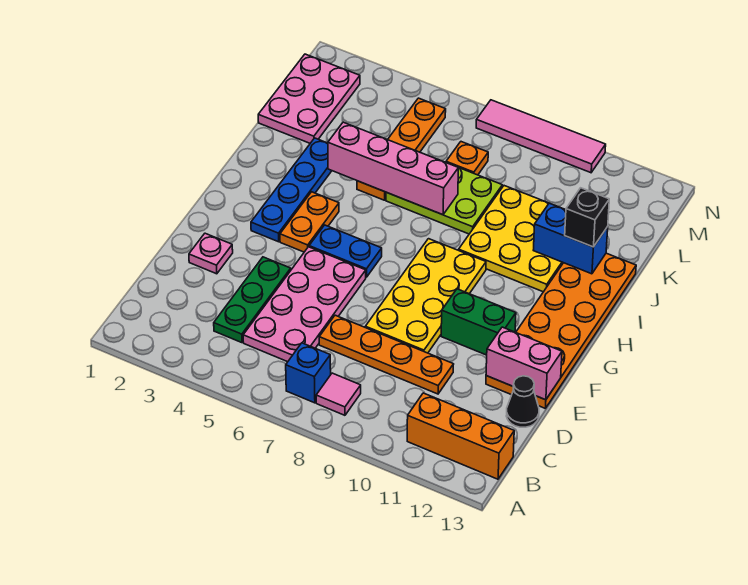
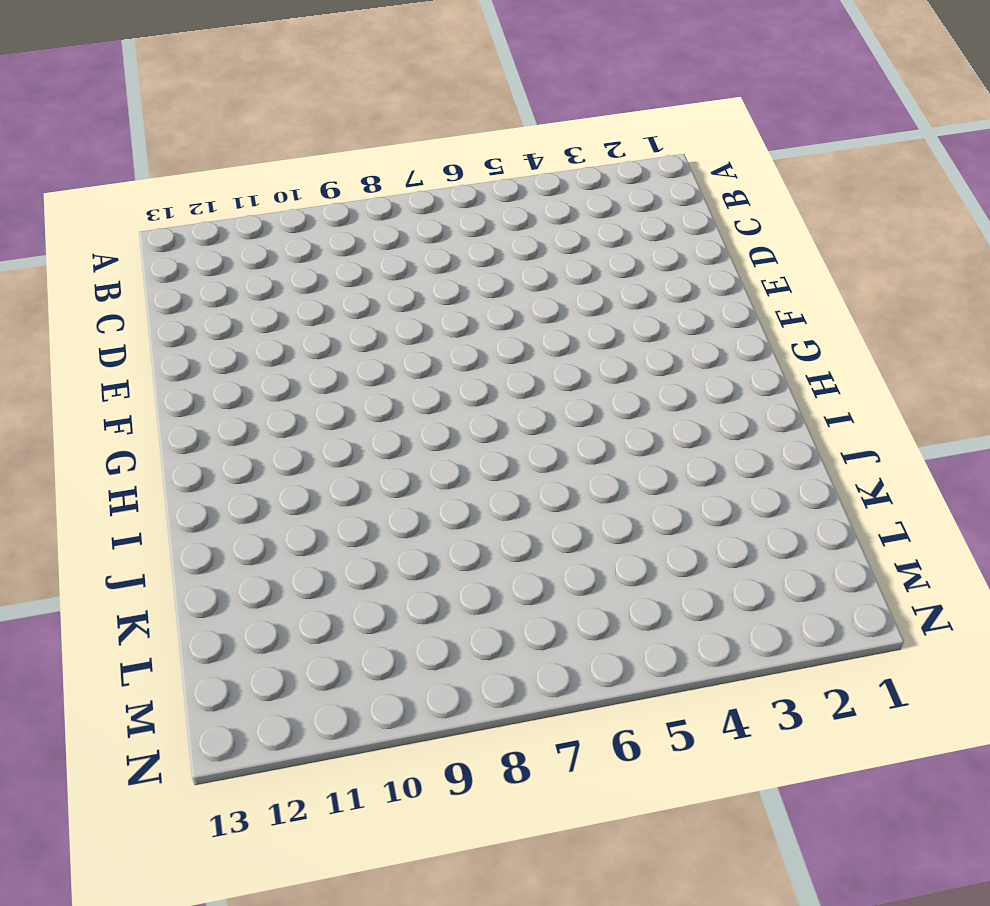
none -> blue 1x1 brick [286,343,331,403]
none -> pink 1x1 tile [316,373,361,415]
none -> orange 1x3 brick [407,393,514,479]

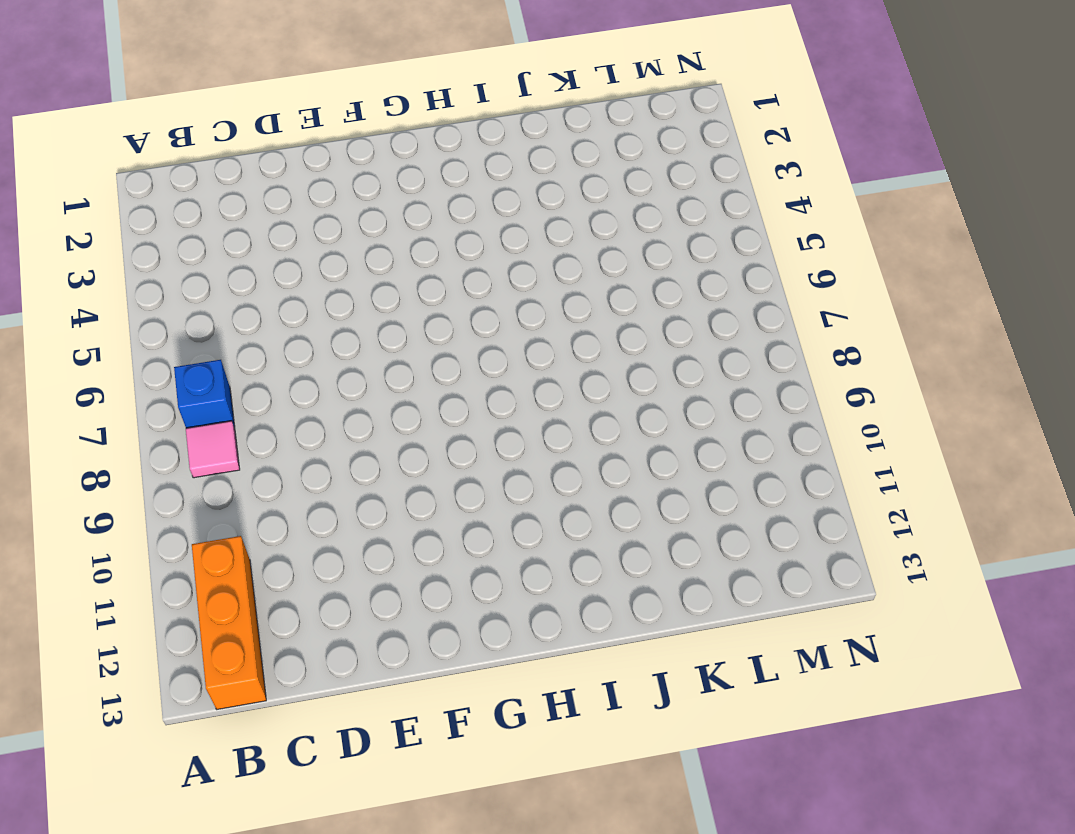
none -> green 1x3 plate [214,257,291,343]
none -> pink 2x4 plate [243,247,366,362]
none -> orange 1x4 plate [319,315,454,394]

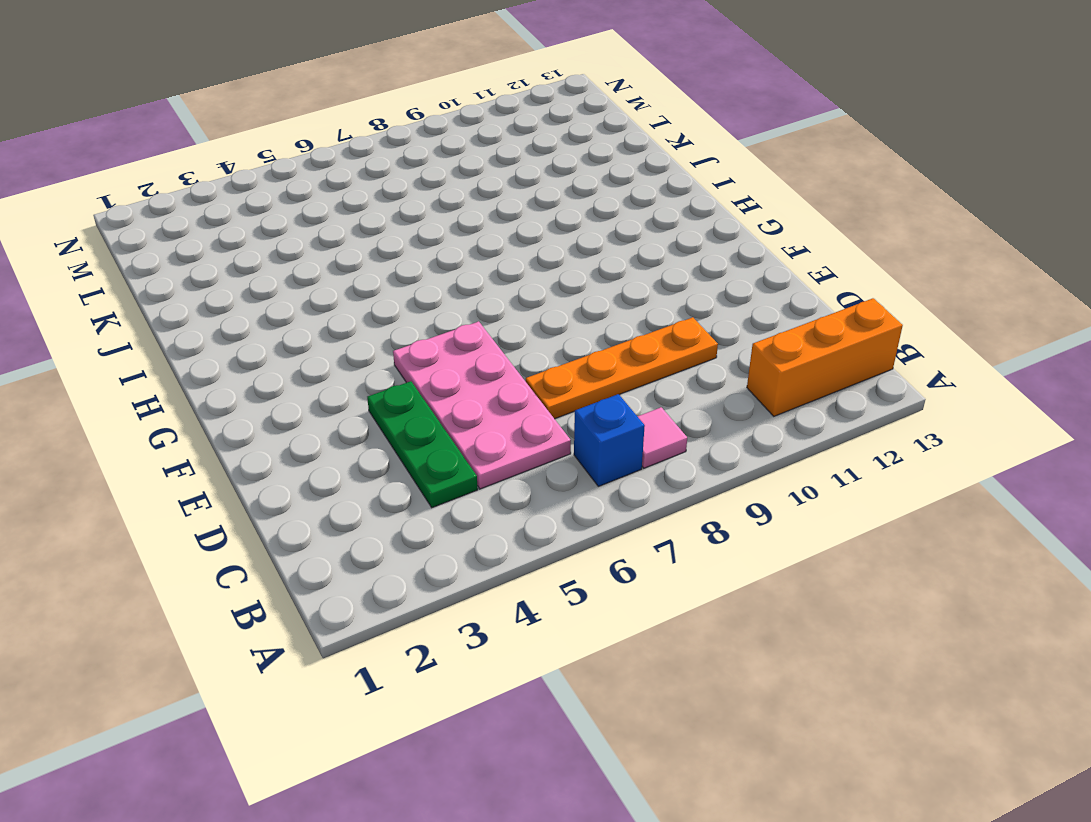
none -> black 1x1 cone [506,376,539,427]
none -> pink 1x1 plate [189,233,233,274]
none -> yellow 2x4 plate [365,239,486,353]

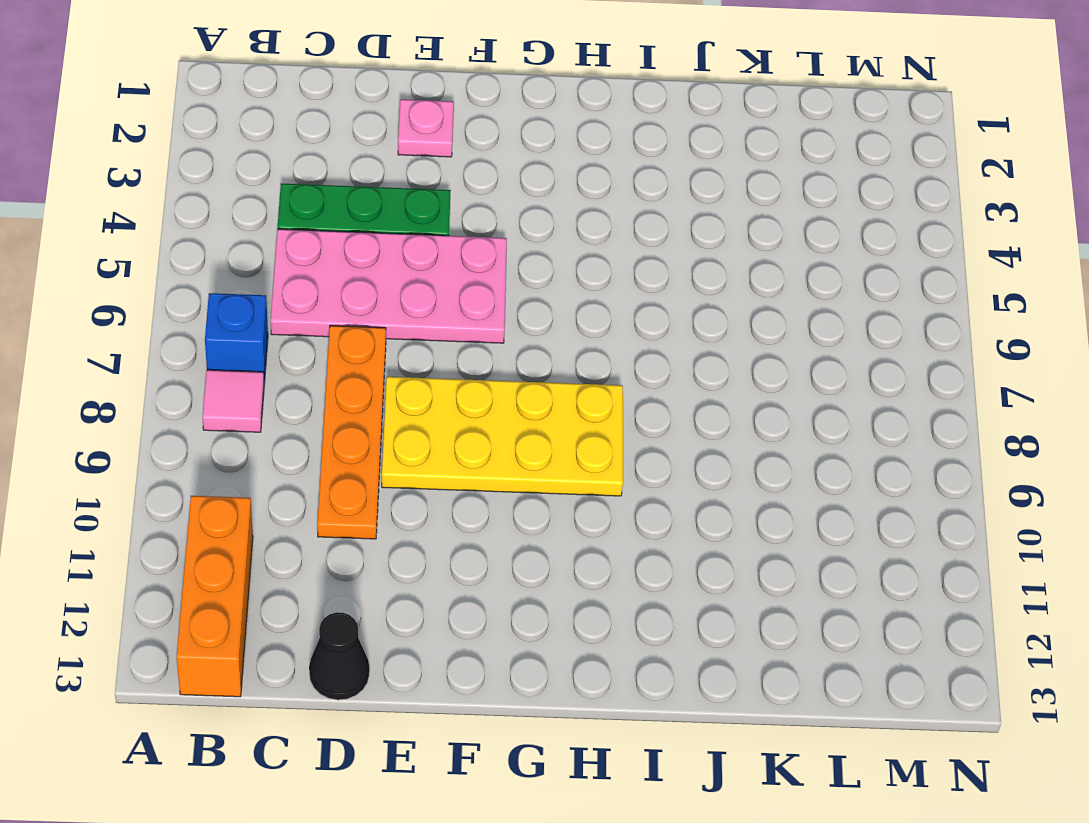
none -> orange 2x6 plate [486,253,636,408]
none -> green 1x2 brick [441,289,516,355]
none -> blue 1x4 plate [251,138,332,242]

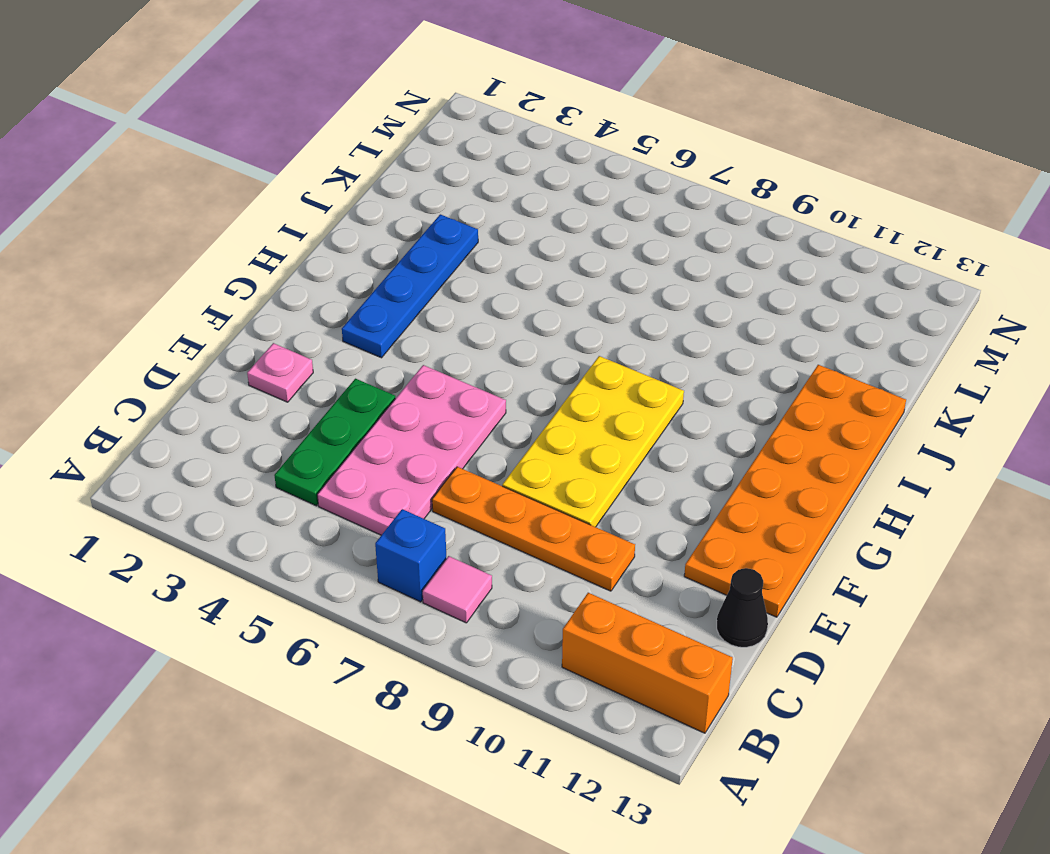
none -> green 1x2 brick [441,289,516,355]
none -> orange 1x2 plate [280,192,339,252]
none -> blue 1x2 plate [309,225,382,277]

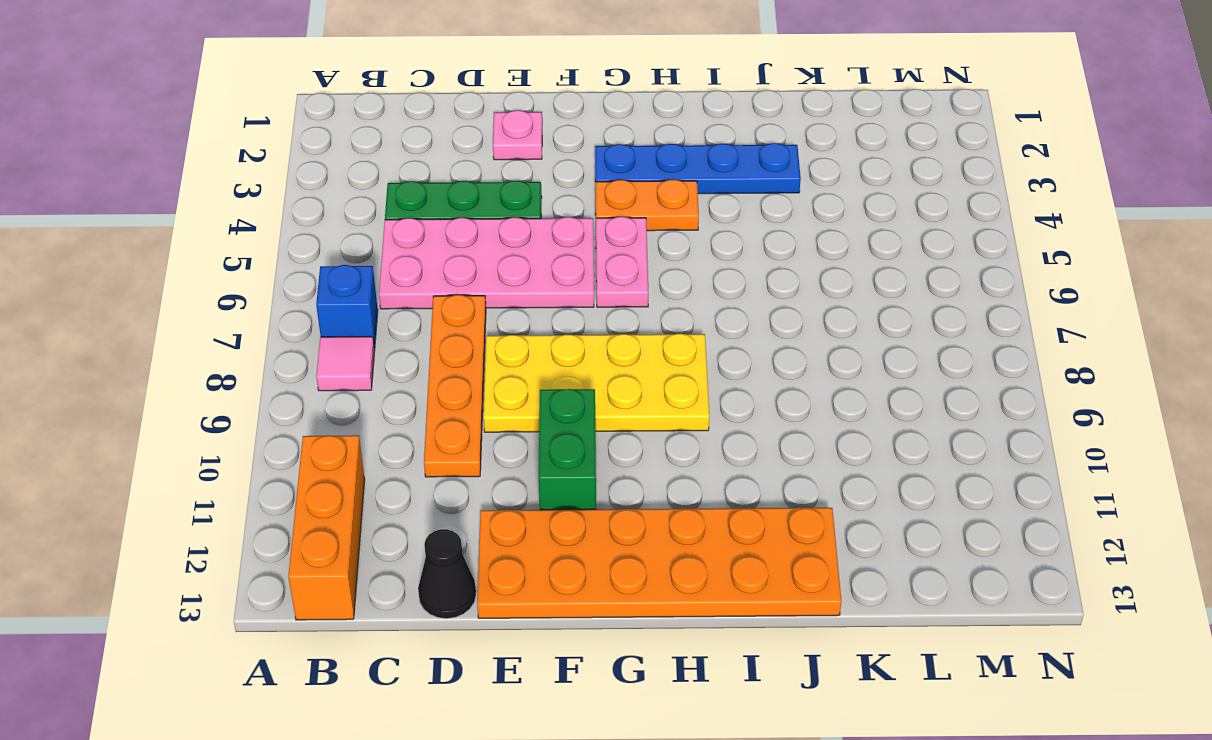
pink 1x2 plate [596,217,648,307] -> blue 1x2 plate [309,225,382,277]
none -> yellow 3x3 plate [459,186,563,292]
none -> orange 1x4 plate [357,98,446,200]
none -> lime 2x3 plate [386,168,502,234]

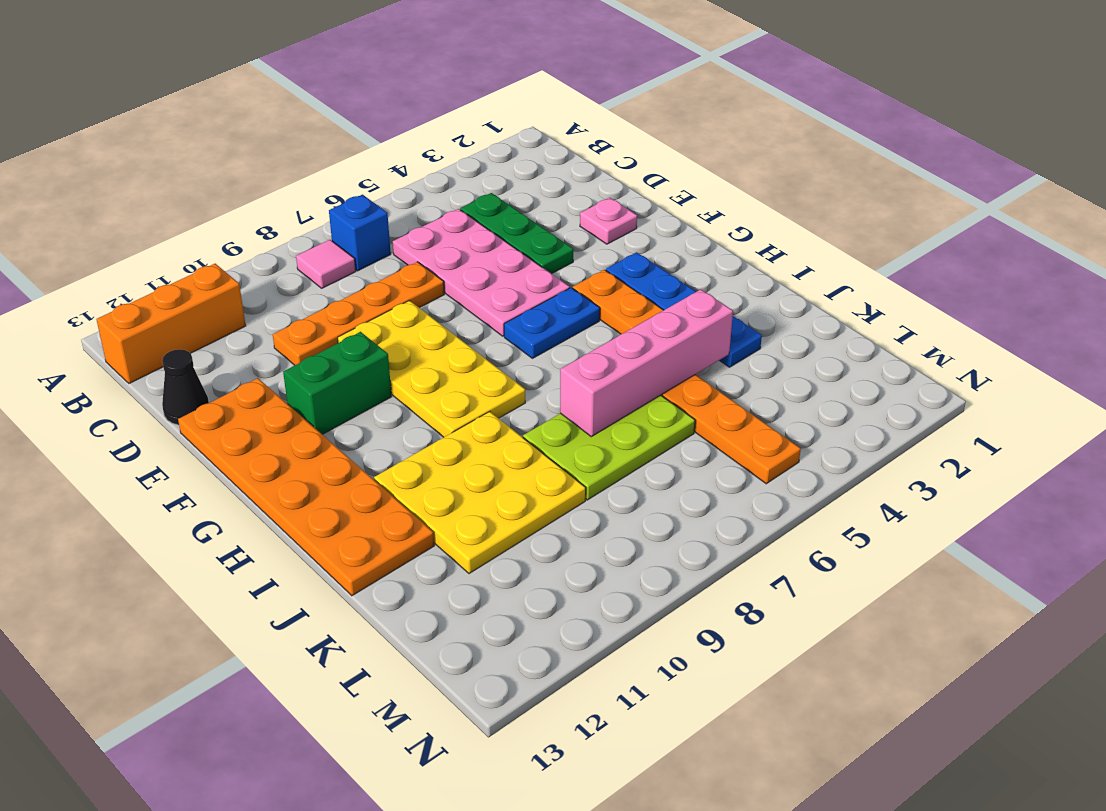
none -> pink 2x3 plate [258,54,360,143]
none -> orange 1x1 plate [446,142,488,175]
none -> pink 1x4 tile [476,100,606,173]

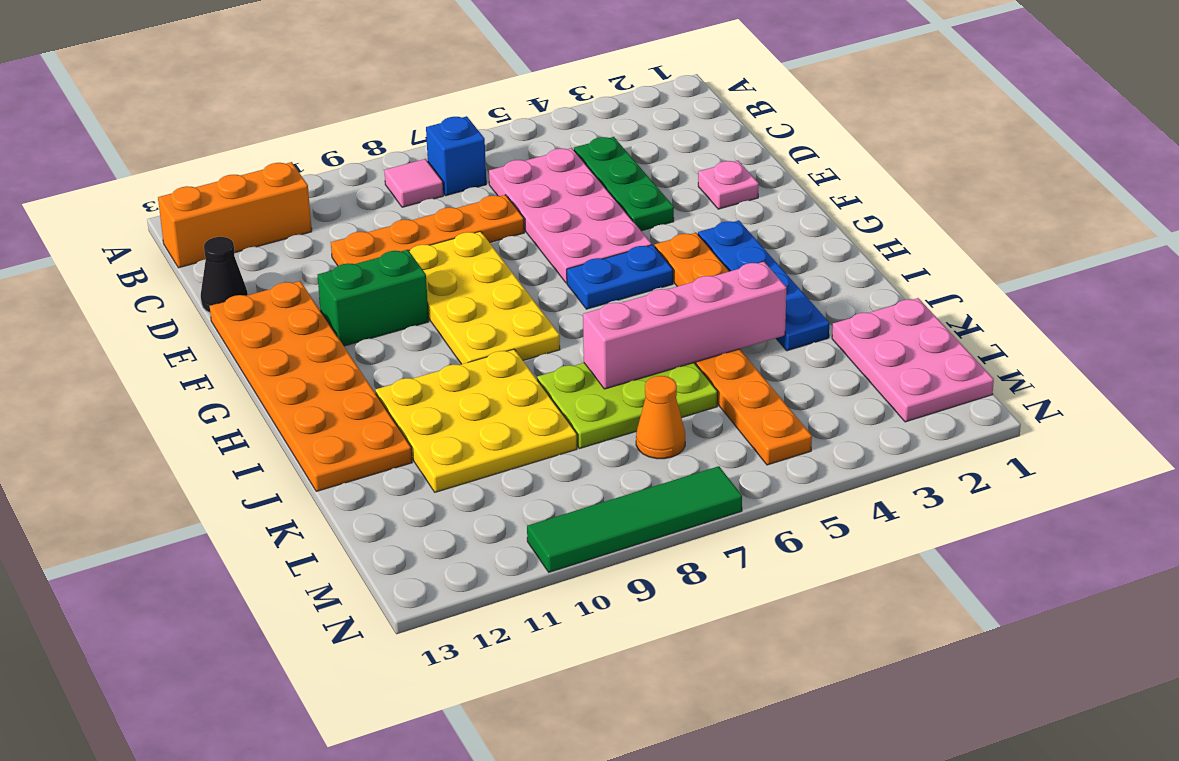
orange 1x1 cone [636,376,685,459] -> orange 1x1 plate [446,142,488,175]
green 1x4 tile [527,466,742,572] -> pink 1x4 tile [476,100,606,173]
none -> pink 1x2 brick [486,327,562,400]
none -> blue 1x2 brick [533,203,608,274]
none -> black 1x1 brick [565,188,609,247]

